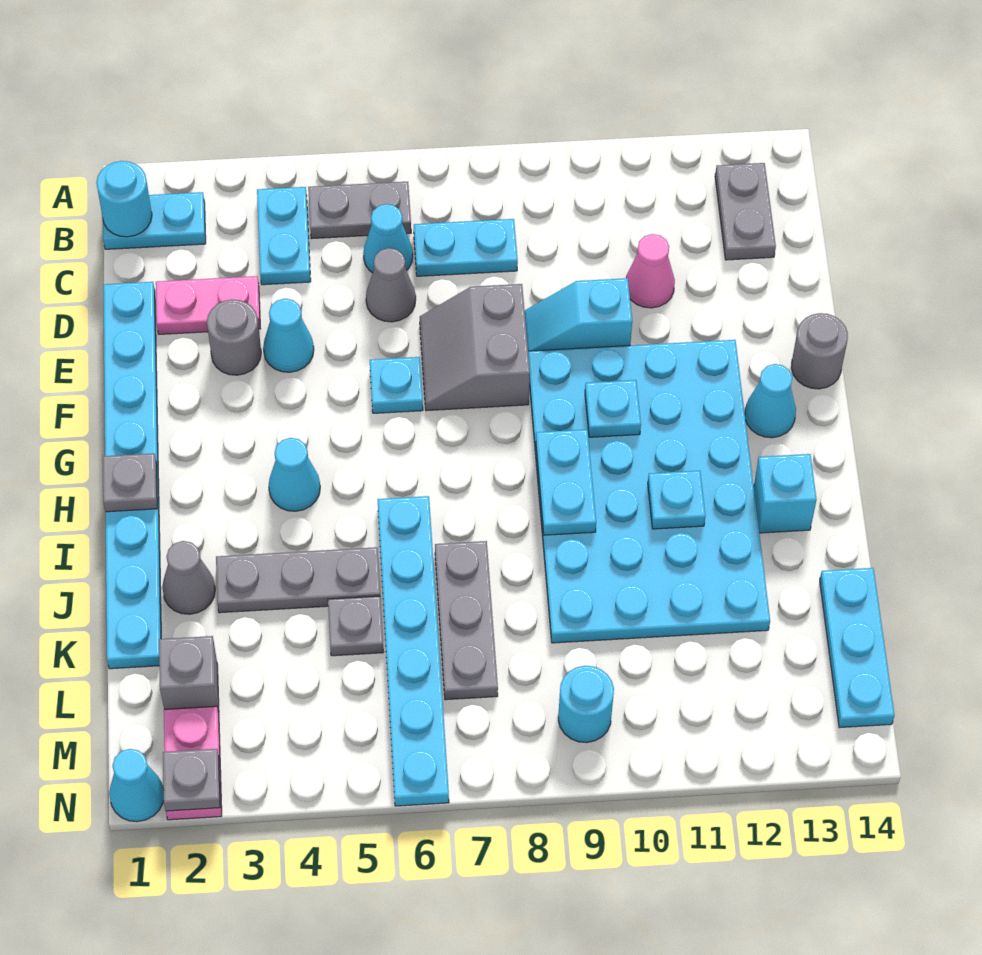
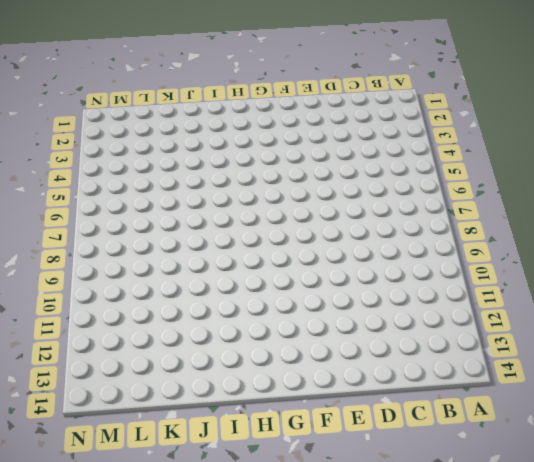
none -> cyan 1x2 plate [103,192,206,249]
none -> cyan 1x2 plate [257,187,311,285]
none -> grey 1x2 plate [308,182,411,239]
none -> grey 1x2 plate [715,163,776,260]

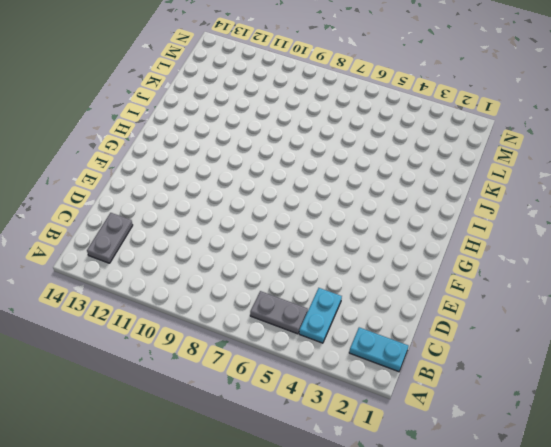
none -> cyan 1x1 cone [363,204,413,273]
none -> cyan 1x2 plate [414,219,518,276]
none -> cyan 1x8 plate [103,282,161,669]
none -> pink 1x2 plate [156,276,260,334]

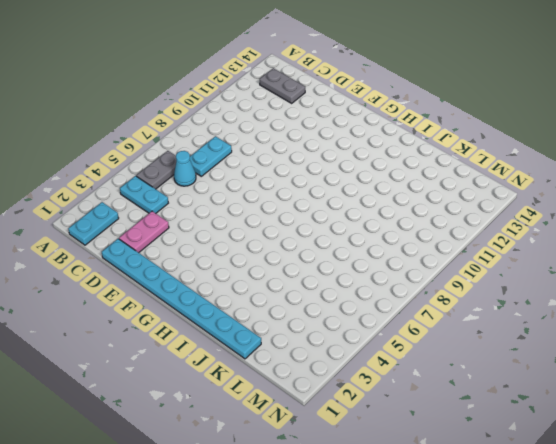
none -> grey 1x1 cone [366,248,416,322]
none -> pink 1x1 cone [626,234,675,308]
none -> grey 1x1 round brick [207,299,261,375]
none -> cyan 1x1 cone [263,299,314,372]

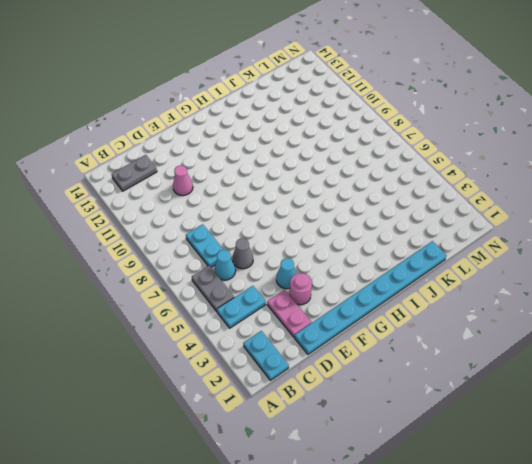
pink 1x1 round brick [290,273,312,305] -> grey 1x1 round brick [207,299,261,375]
none -> grey 2x2 slope [420,284,530,411]
none -> cyan 1x2 slope [525,278,632,351]
none -> cyan 1x1 plate [370,357,423,413]
none -> cyan 4x6 plate [528,340,770,643]

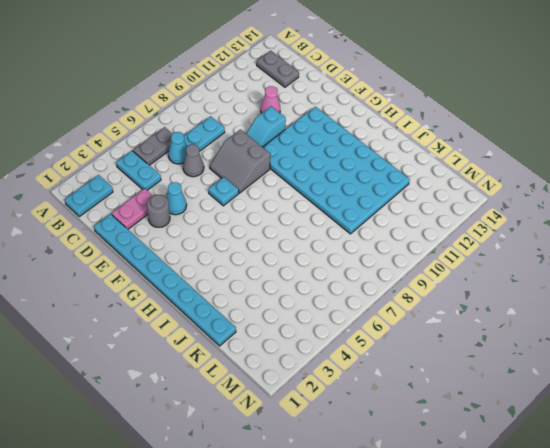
none -> grey 1x1 round brick [791,313,848,389]
none -> cyan 1x1 cone [745,364,796,438]
none -> cyan 1x1 cone [269,438,320,511]
none -> cyan 1x6 plate [378,496,449,806]

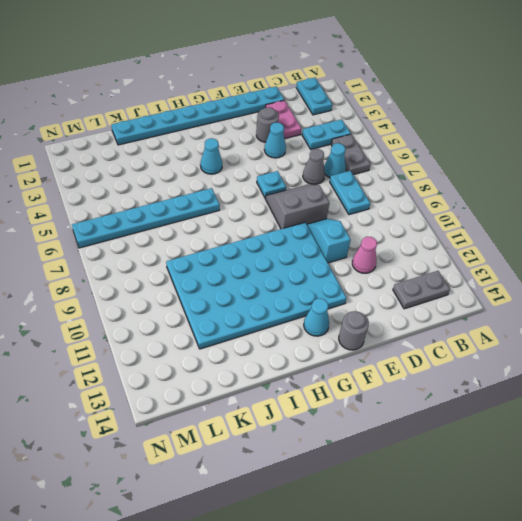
none -> cyan 1x1 brick [754,454,817,533]
none -> grey 1x1 cone [162,541,215,614]
none -> grey 1x3 plate [216,547,380,613]
none -> grey 1x3 plate [435,541,498,700]

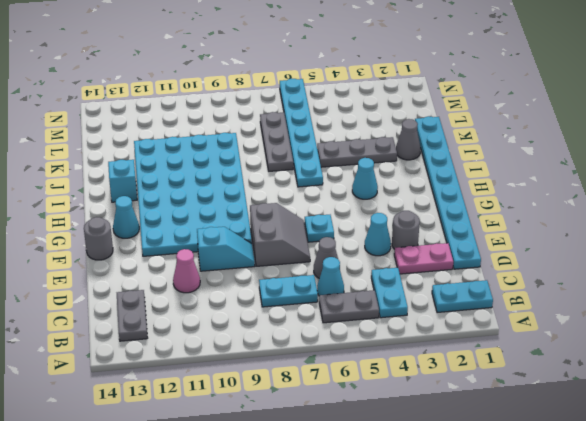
none -> grey 1x1 plate [328,596,383,656]
none -> cyan 1x3 plate [820,568,894,728]
none -> grey 1x1 brick [159,636,219,712]
none -> pink 1x2 plate [164,706,222,820]

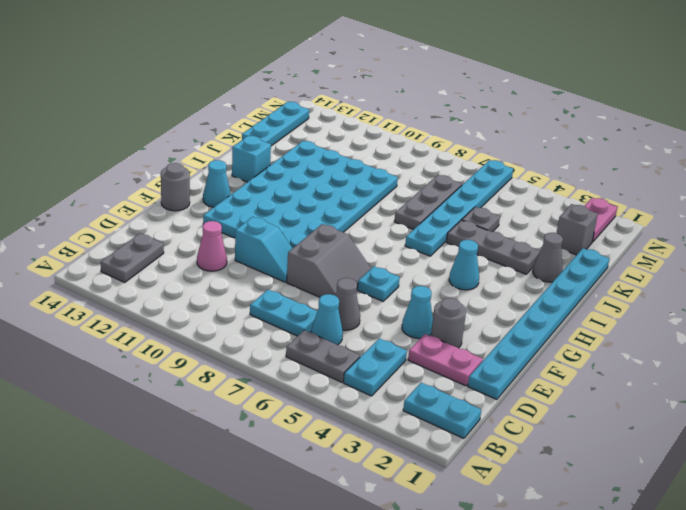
none -> cyan 1x1 round brick [558,666,614,743]
none -> cyan 1x1 cone [109,749,164,822]
none -> cyan 1x1 round brick [96,161,152,237]
none -> cyan 1x1 plate [585,380,641,437]

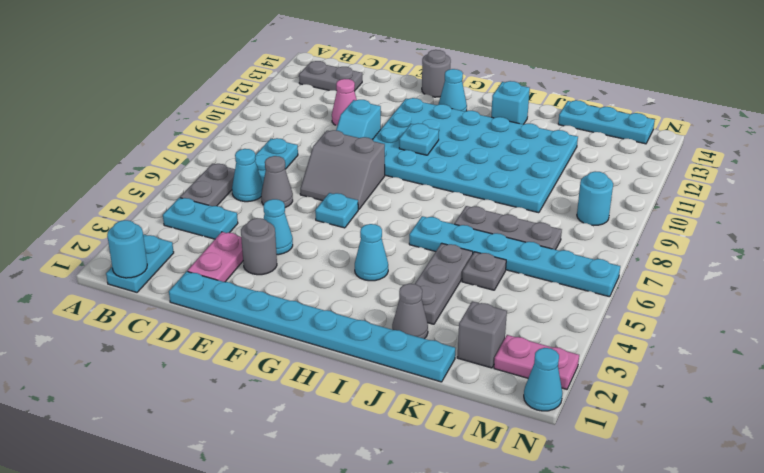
none -> grey 1x1 plate [103,453,157,512]
none -> cyan 1x2 plate [536,430,596,535]
none -> cyan 1x1 plate [648,471,705,529]
none -> grey 1x1 plate [163,749,220,811]

